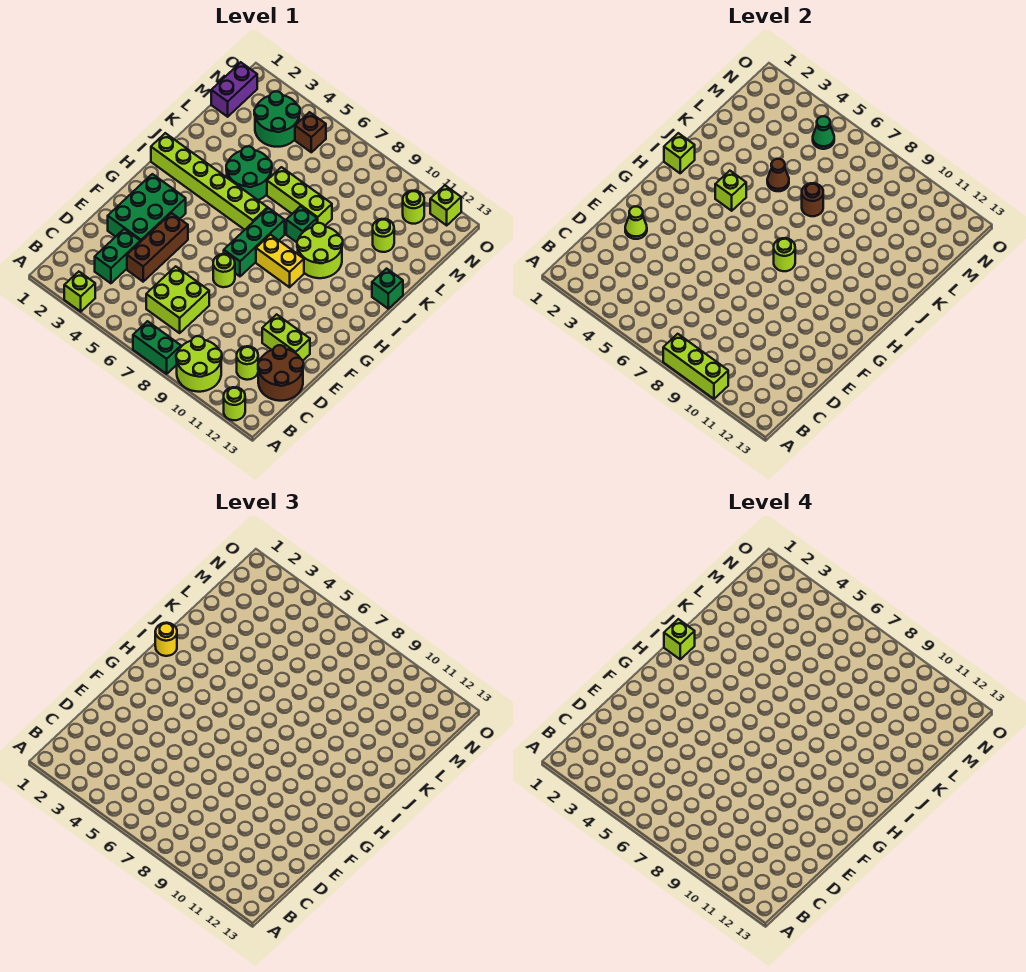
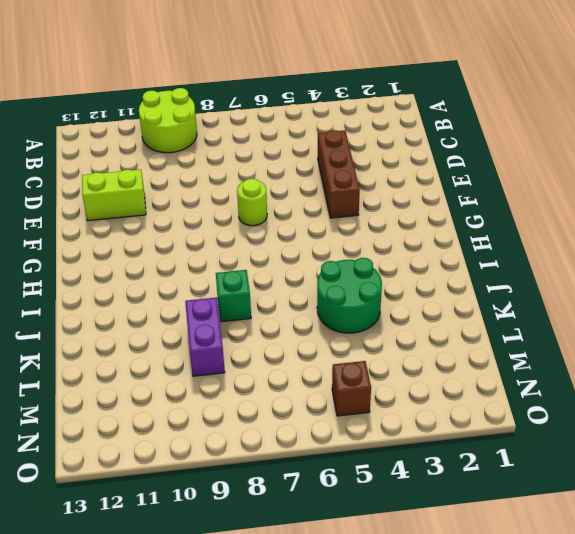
purple 1x2 brick [185,297,225,376] -> purple 1x2 brick moved to [211,62,257,117]
none -> lime 1x1 brick [64,272,95,312]
none -> green 1x2 brick [133,321,181,374]
none -> lime 1x1 round brick [224,387,245,420]
none -> green 1x2 brick [95,229,140,283]

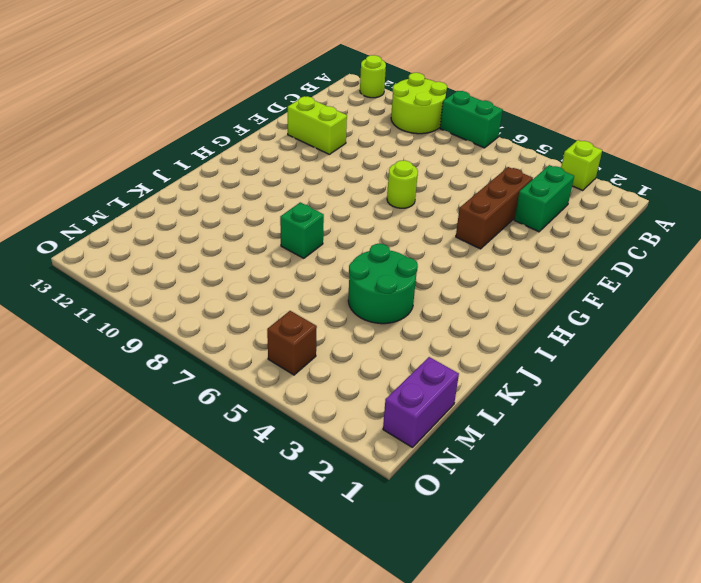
none -> lime 2x2 brick [146,266,209,333]
none -> lime 1x1 round brick [237,346,258,380]
none -> brown 2x2 round brick [258,345,304,401]
none -> green 2x3 brick [108,174,186,242]

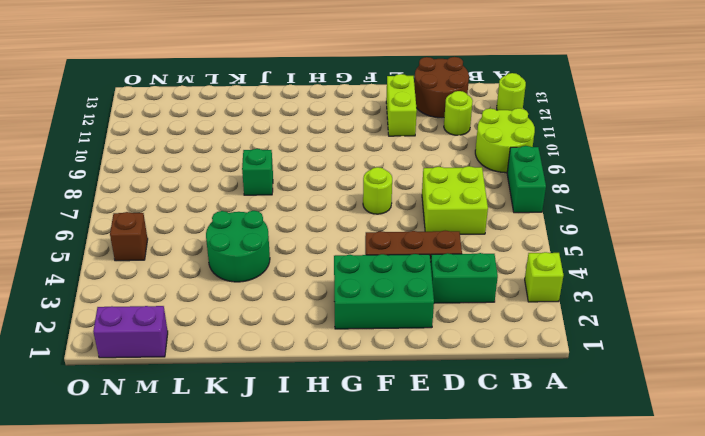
none -> green 1x3 brick [224,208,285,276]
none -> yellow 1x2 brick [256,235,304,287]
none -> lime 1x6 brick [151,133,268,230]
none -> lime 2x2 round brick [297,223,343,278]

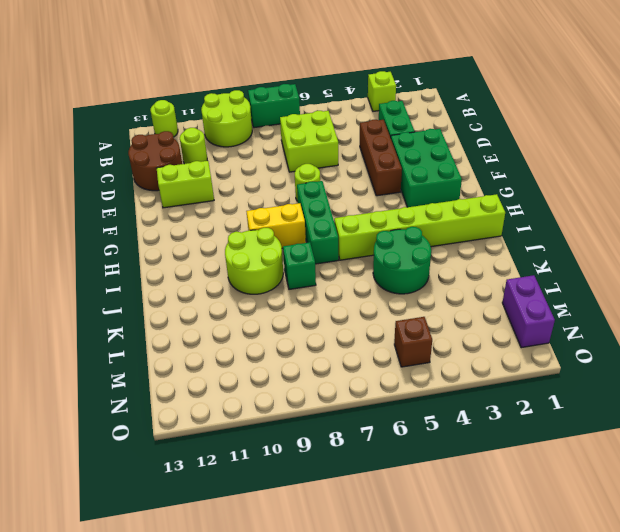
none -> green 1x1 brick [372,269,403,309]
none -> lime 1x3 brick [267,167,332,226]
none -> lime 1x1 round brick [373,219,394,252]
none -> green 2x2 round brick [254,91,300,147]

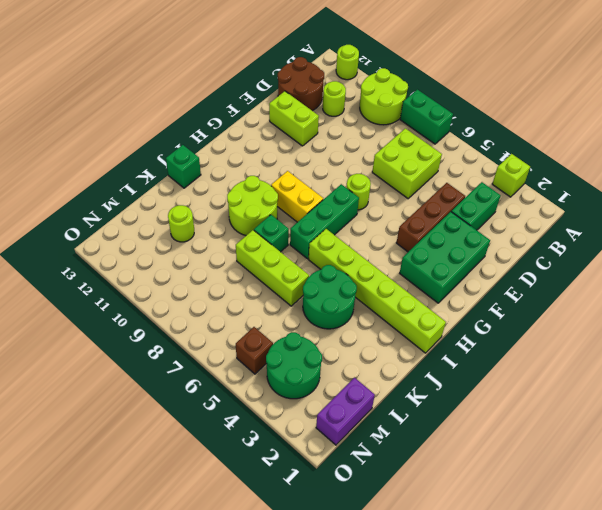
none -> lime 1x1 round brick [403,190,424,224]
none -> lime 1x1 brick [430,185,461,225]
none -> lime 1x3 brick [663,334,728,399]
none -> lime 1x1 cone [625,207,647,239]

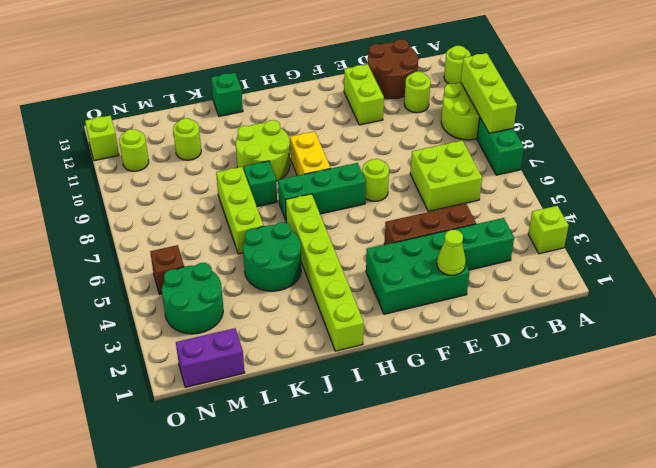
none -> lime 1x1 round brick [774,238,795,271]
none -> lime 1x1 brick [664,133,695,173]
none -> lime 1x1 brick [715,171,746,211]
none -> brown 1x1 cone [767,159,789,191]

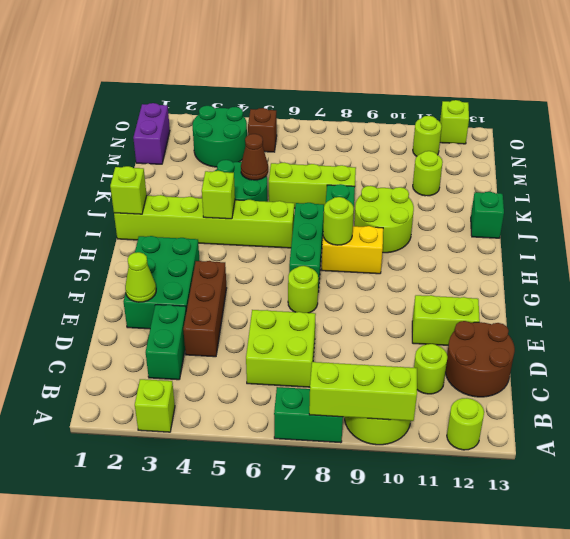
none -> brown 1x1 round brick [802,183,823,216]
none -> green 1x1 cone [813,116,834,149]
none -> yellow 1x1 round brick [155,623,177,656]
none -> lime 1x1 brick [664,619,695,659]

